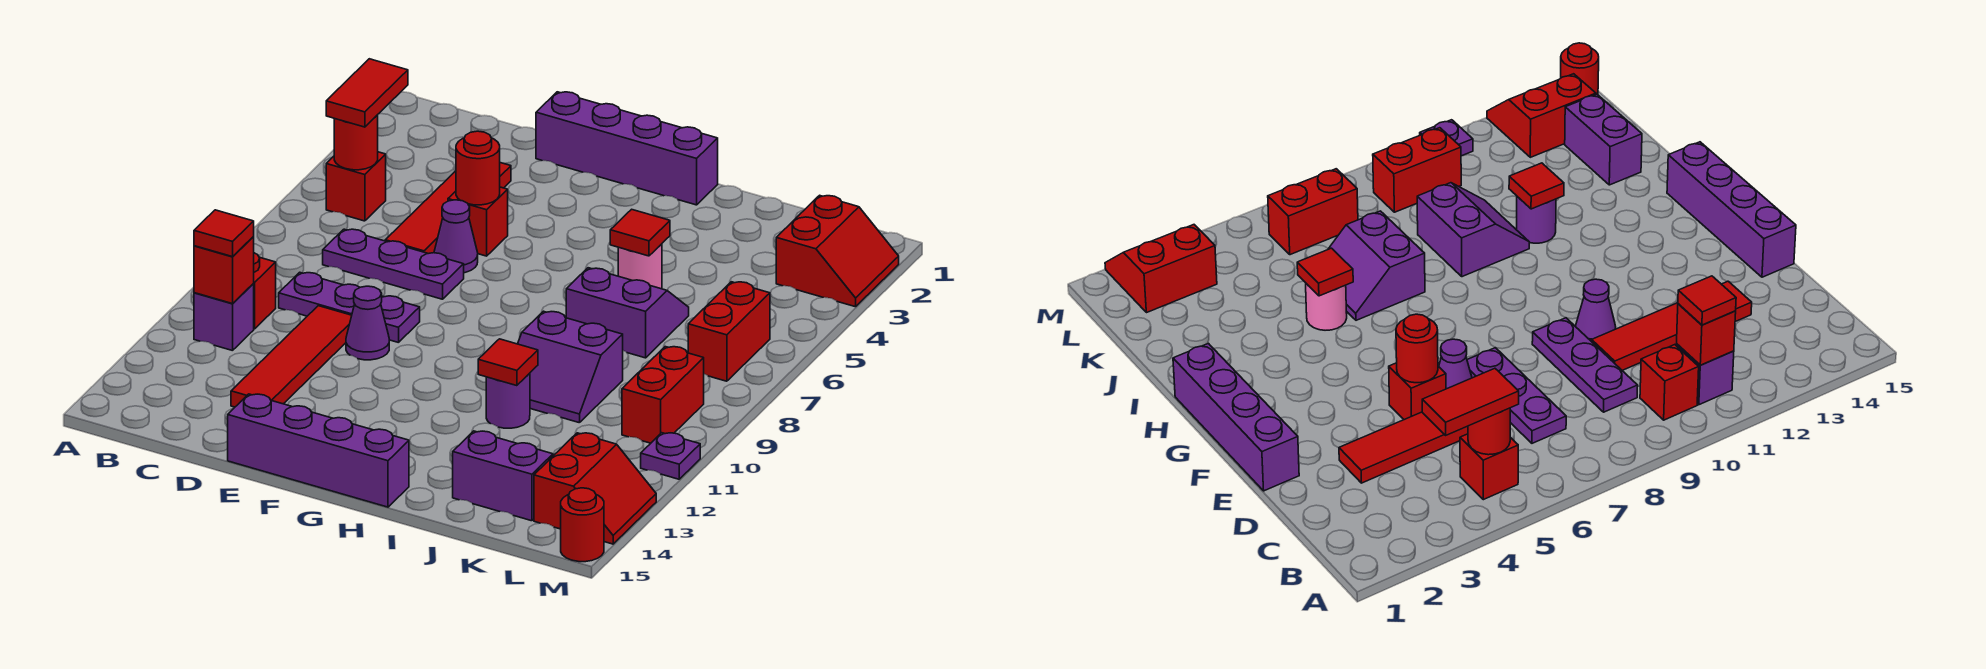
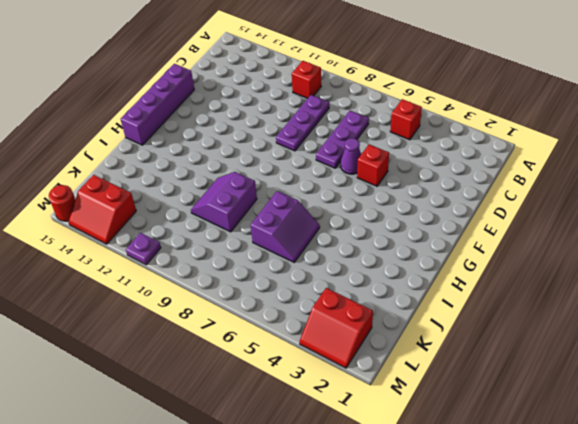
none -> purple 1x1 brick [194,284,254,351]
none -> red 1x4 tile [385,163,511,254]
none -> red 1x4 tile [231,306,352,407]
none -> purple 1x4 brick [536,92,718,205]

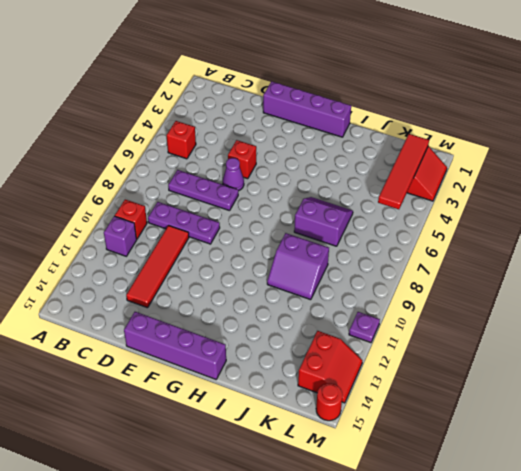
red 1x4 tile [378,134,429,209] -> red 1x4 tile moved to [385,163,511,254]
none -> purple 1x1 cone [346,286,389,360]
none -> pink 1x1 round brick [618,244,662,289]
none -> purple 1x1 round brick [486,373,530,428]
none -> purple 1x2 brick [453,431,553,521]

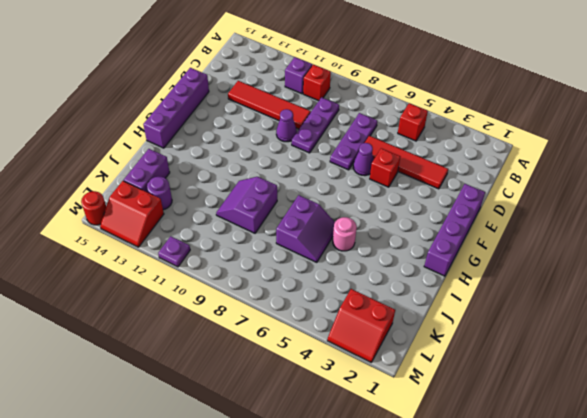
purple 1x1 round brick [147,177,172,210] -> purple 1x1 round brick moved to [486,373,530,428]
none -> red 1x2 brick [688,282,770,381]
none -> red 1x2 brick [622,347,704,443]
none -> red 1x1 round brick [334,115,378,170]
none -> red 1x1 brick [194,237,254,304]

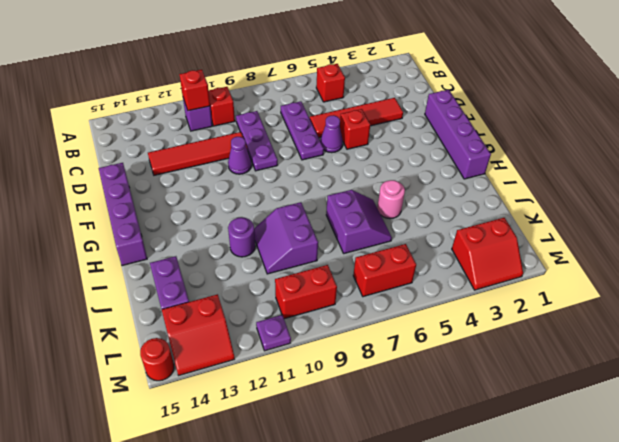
none -> red 1x1 round brick [334,115,378,170]
none -> red 1x1 round brick [456,131,500,205]
none -> red 1x1 tile [610,209,670,256]
none -> red 1x1 tile [478,339,538,386]

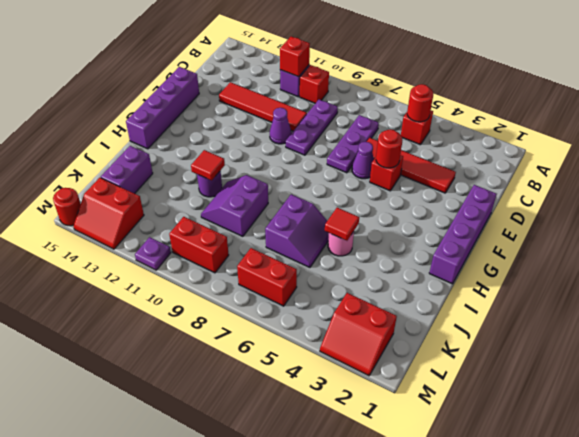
none -> red 1x2 tile [326,59,408,127]
none -> red 1x1 tile [194,210,254,257]

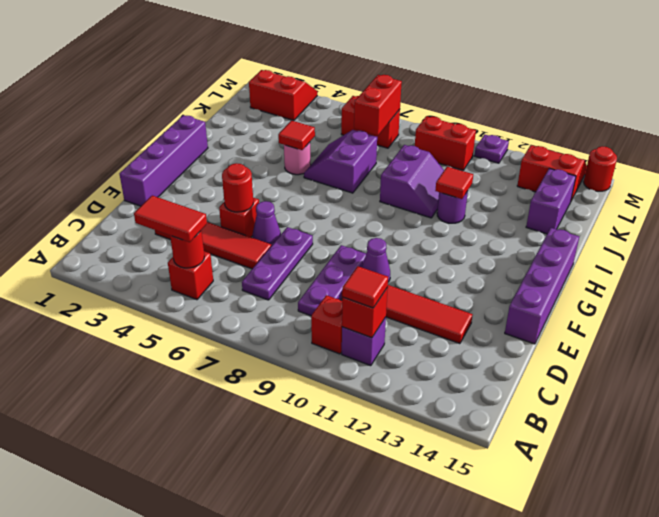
red 1x2 brick [354,75,402,136] -> none

